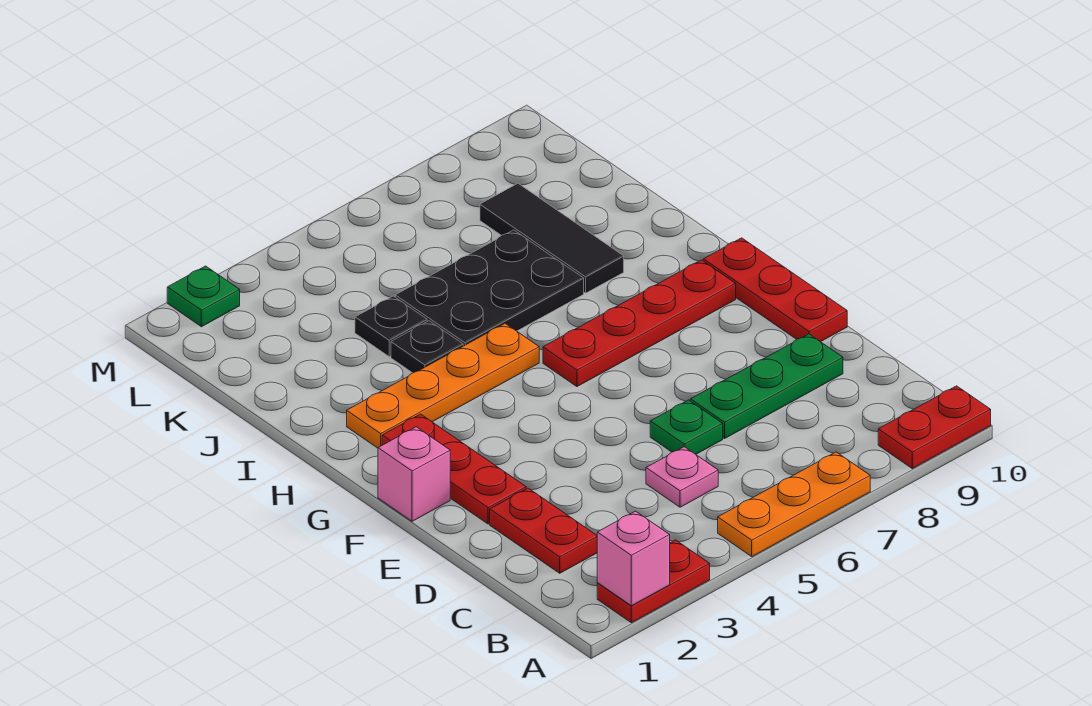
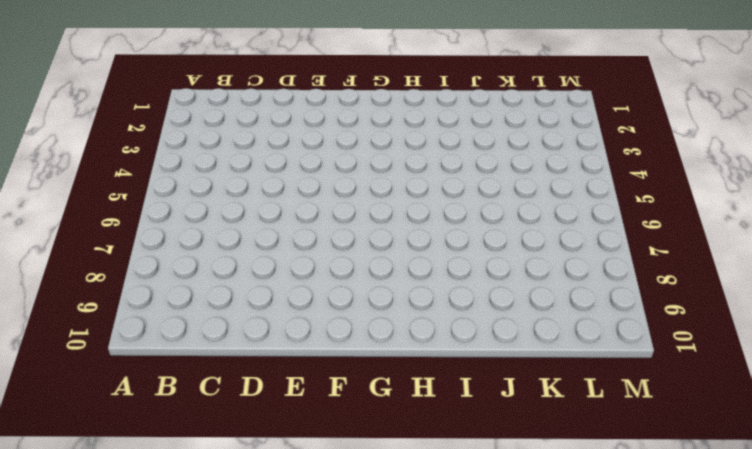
none -> red 1x2 plate [597,540,710,623]
none -> orange 1x3 plate [718,452,870,556]
none -> red 1x2 plate [878,386,991,468]

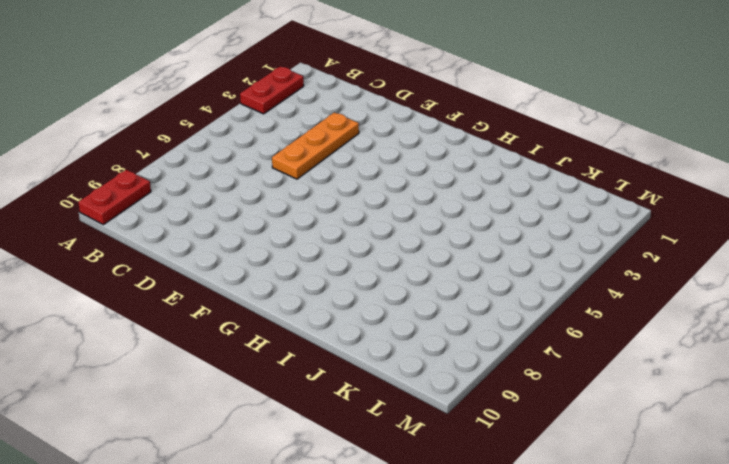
orange 1x3 plate [272,112,359,179] -> orange 1x3 plate moved to [718,452,870,556]
none -> red 1x2 plate [490,488,597,573]
none -> pink 1x1 plate [646,447,718,507]
none -> green 1x1 plate [650,400,723,454]

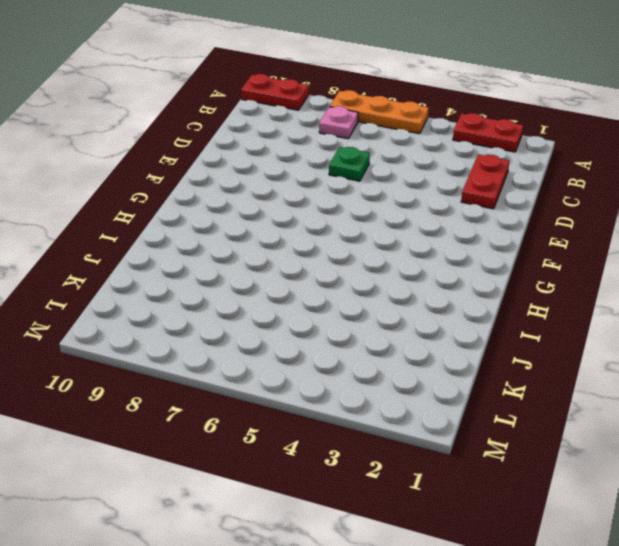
pink 1x1 plate [319,106,358,139] -> pink 1x1 plate moved to [646,447,718,507]
none -> green 1x3 plate [690,334,843,439]
none -> red 1x3 plate [382,414,526,524]
none -> red 1x3 plate [703,238,847,342]

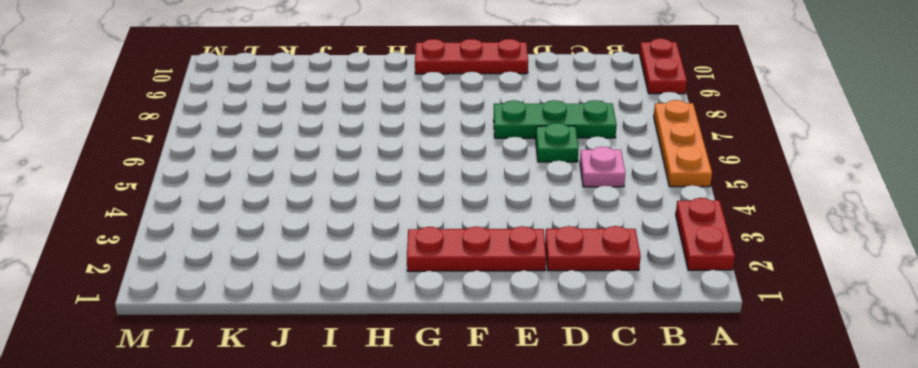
green 1x3 plate [494,100,617,138] -> green 1x3 plate turned to [690,334,843,439]
none -> pink 1x1 brick [378,427,450,521]
none -> red 1x4 plate [543,260,736,387]
none -> orange 1x4 plate [347,324,539,448]

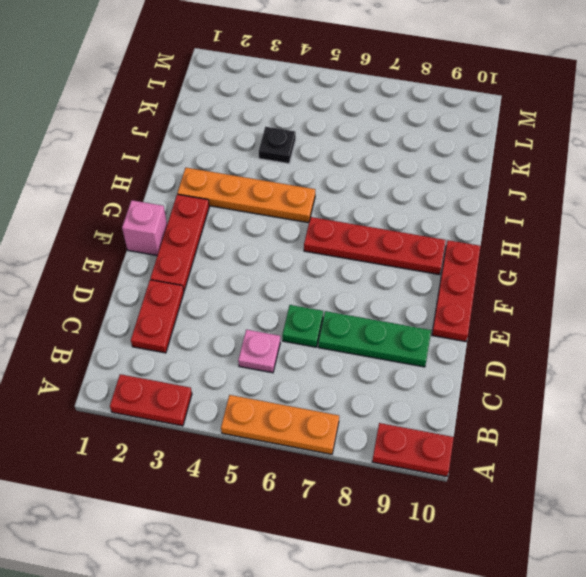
none -> black 1x1 plate [391,321,463,373]
none -> black 2x3 plate [395,230,584,346]
none -> black 1x3 tile [480,183,624,293]

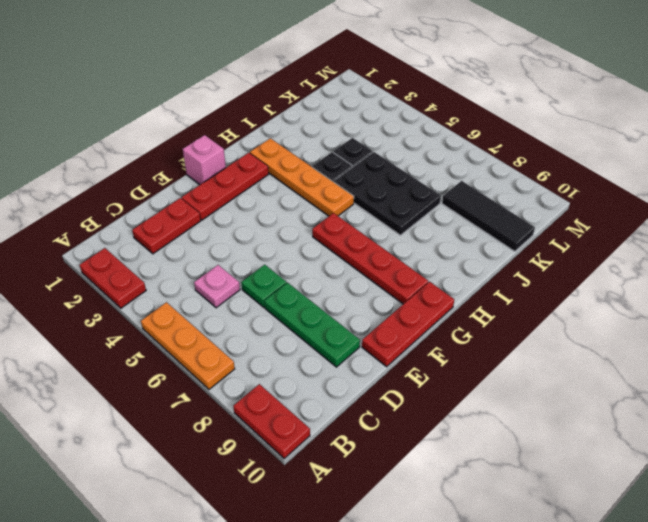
black 1x3 tile [442,181,535,251] -> black 1x3 tile turned to [480,183,624,293]
none -> green 1x1 plate [167,266,240,327]
none -> pink 1x1 brick [597,511,670,606]

